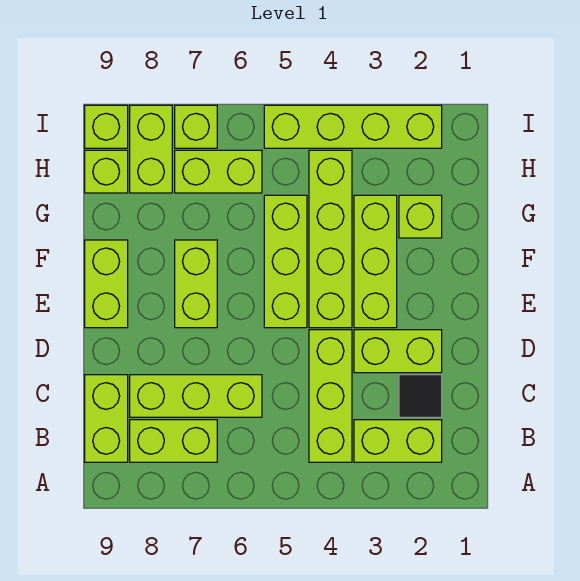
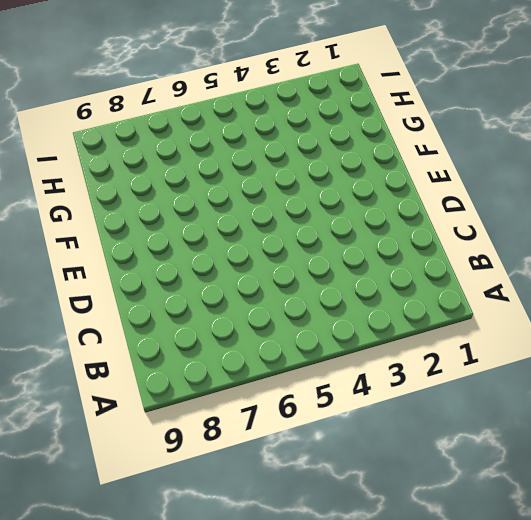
none -> lime 1x2 brick [354,420,442,462]
none -> lime 1x3 brick [309,330,352,462]
none -> lime 1x2 brick [130,420,217,462]

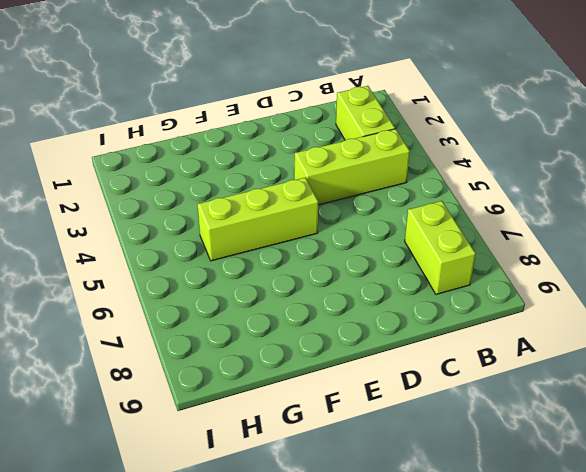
none -> lime 1x2 brick [85,375,128,462]
none -> black 1x1 tile [399,375,442,417]
none -> lime 1x3 brick [130,375,262,417]

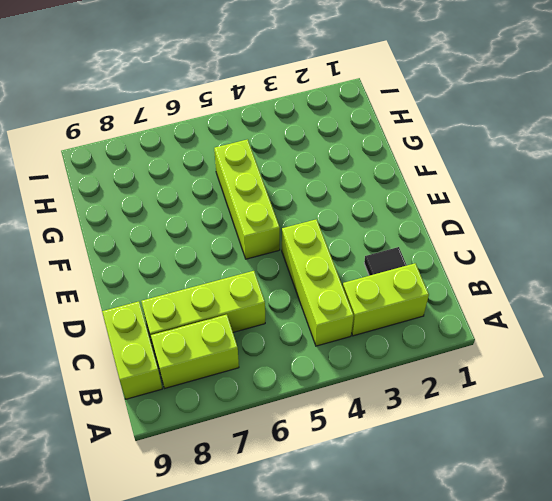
none -> lime 1x2 brick [354,330,442,373]
none -> lime 1x3 brick [354,195,397,328]
none -> lime 1x4 brick [309,150,352,328]

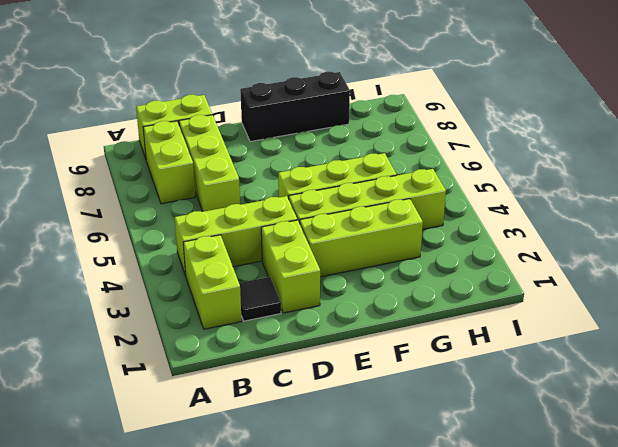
black 1x3 brick [240,72,350,142] -> lime 1x2 brick [85,240,128,328]
none -> lime 1x2 brick [175,240,217,328]
none -> lime 1x1 brick [399,195,442,238]
none -> lime 1x2 brick [175,150,262,193]

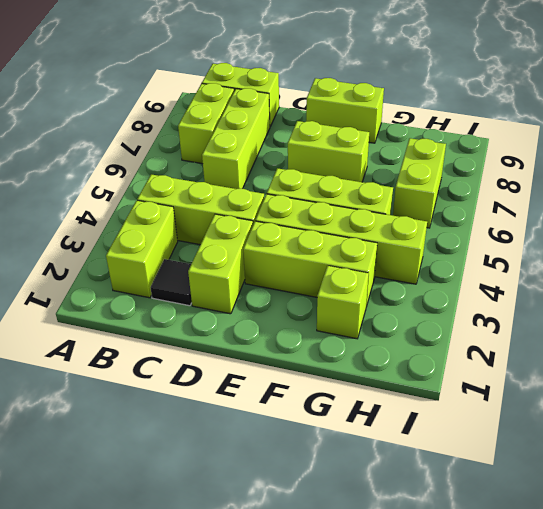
none -> lime 1x2 brick [130,105,172,193]
none -> lime 1x1 brick [85,150,128,193]
none -> lime 1x4 brick [264,105,442,148]

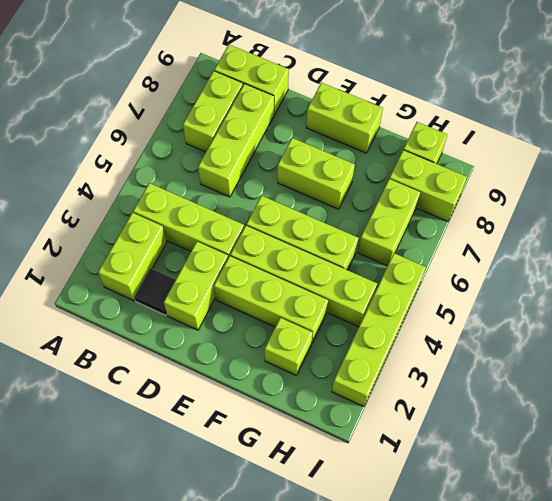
none -> lime 1x1 brick [175,105,217,148]
none -> lime 1x1 brick [85,105,128,148]

